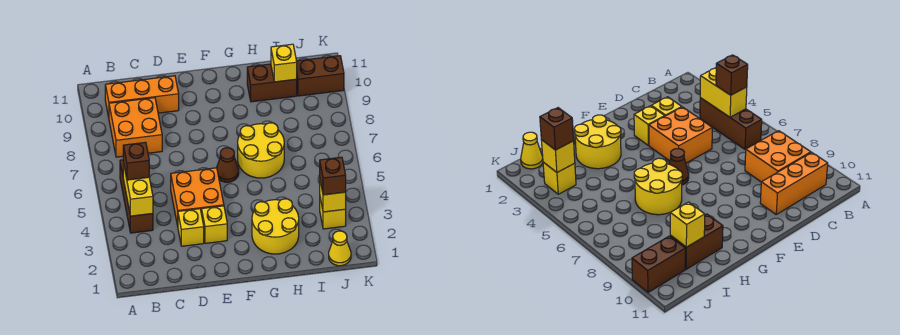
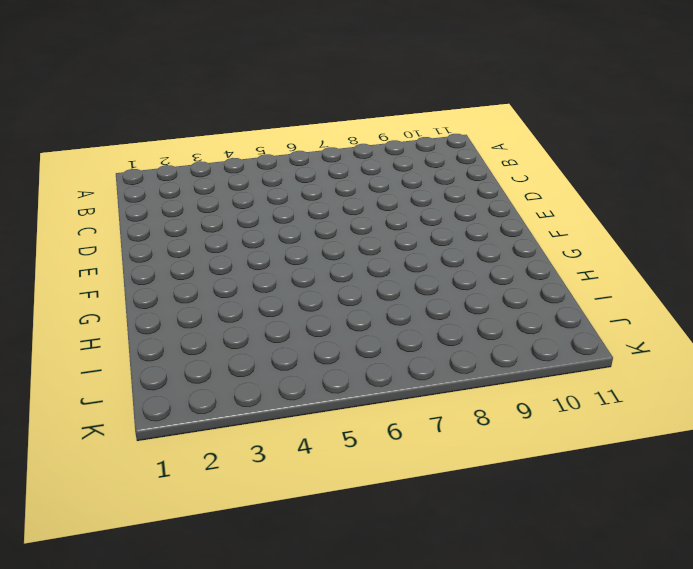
none -> brown 1x3 brick [120,160,153,233]
none -> orange 2x2 brick [109,98,162,157]
none -> orange 1x3 brick [105,76,179,117]

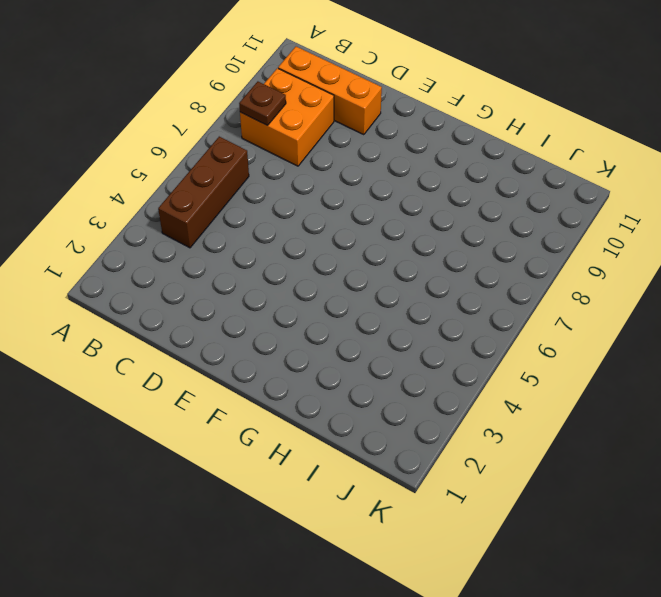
brown 1x1 plate [239,82,286,125] -> none
none -> yellow 1x1 brick [178,209,204,246]
none -> orange 2x2 brick [171,168,224,226]
none -> yellow 1x1 brick [202,206,227,243]

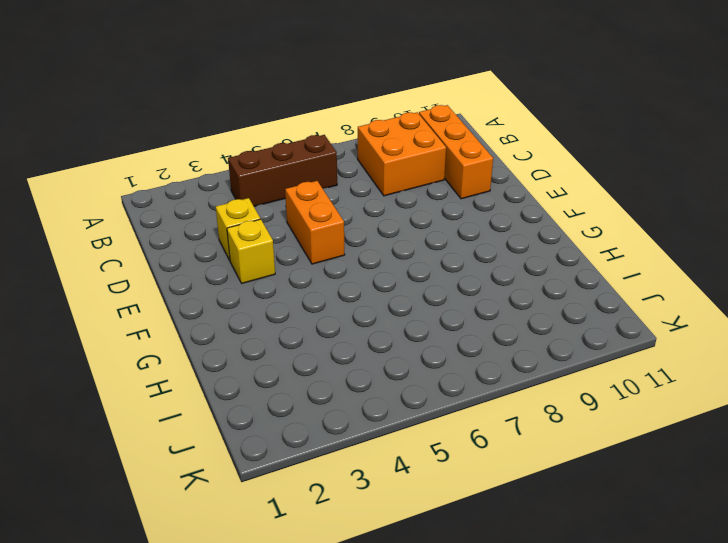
orange 1x2 brick [285,181,345,264] -> orange 2x2 brick [171,168,224,226]
none -> brown 1x1 cone [217,148,239,182]
none -> yellow 2x2 round brick [252,199,299,254]
none -> yellow 2x2 round brick [238,123,284,178]

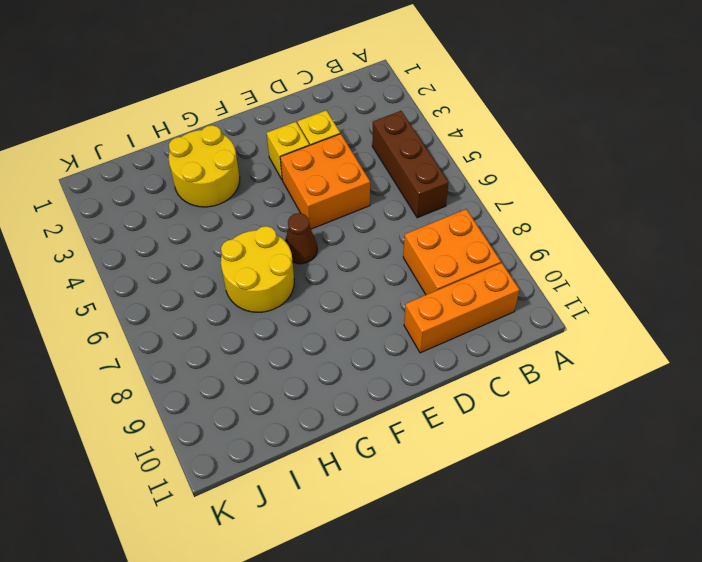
none -> brown 1x2 brick [247,64,297,102]
none -> yellow 1x1 cone [329,231,351,266]
none -> yellow 1x1 brick [320,198,346,229]

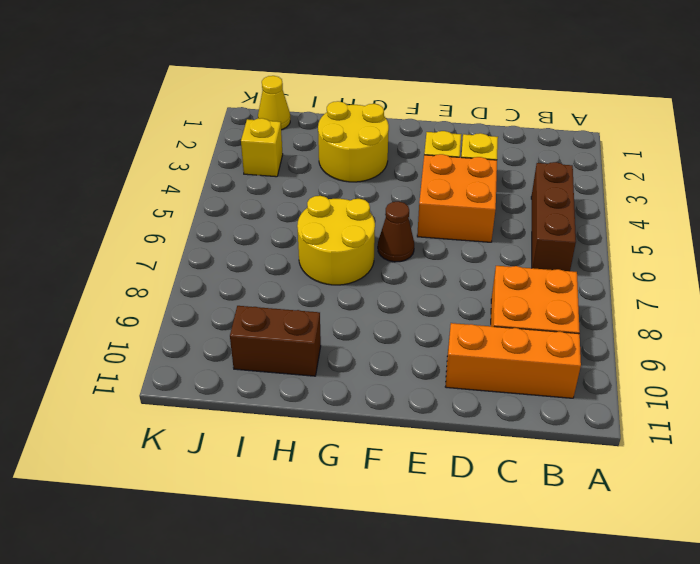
none -> brown 1x2 brick [297,56,344,96]
none -> yellow 1x2 brick [123,163,153,216]
none -> yellow 1x1 brick [271,44,297,82]

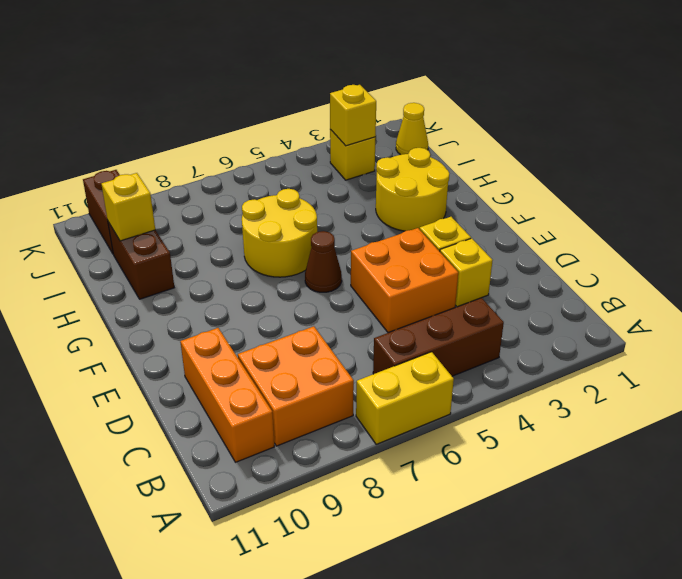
yellow 1x2 brick [356,352,454,444] -> yellow 1x2 brick moved to [123,163,153,216]
none -> brown 1x1 brick [123,142,149,180]
none -> brown 1x1 brick [320,157,346,195]

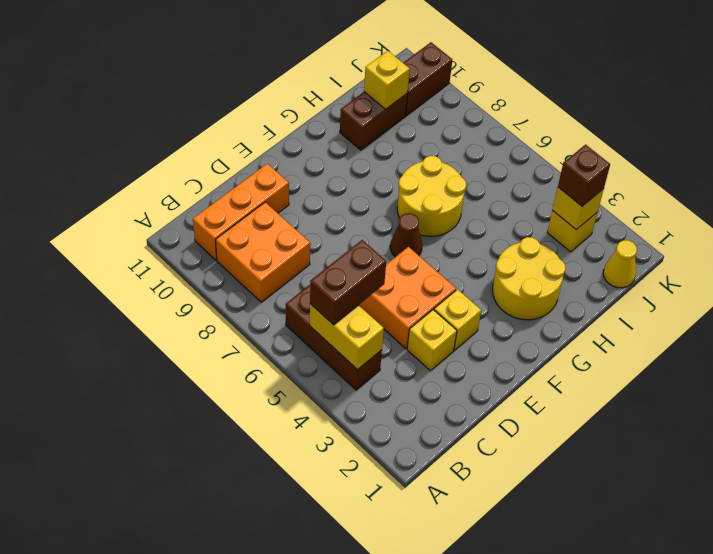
brown 1x2 brick [310,240,386,325] -> brown 1x1 brick [123,142,149,180]

